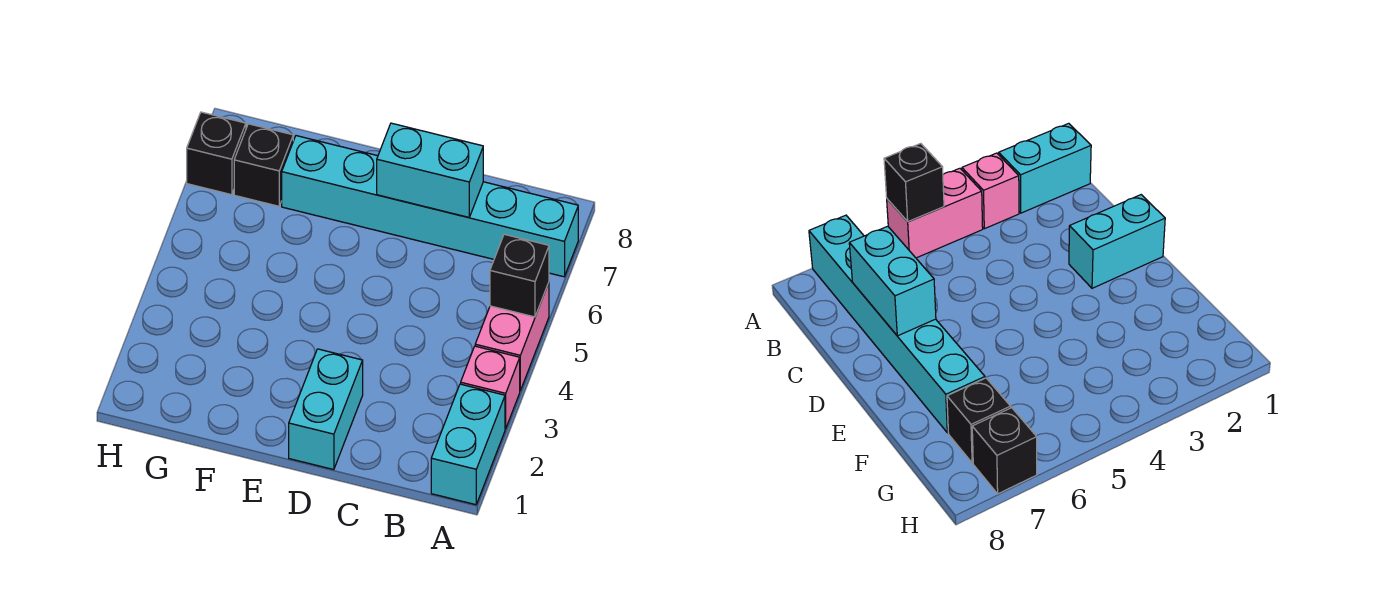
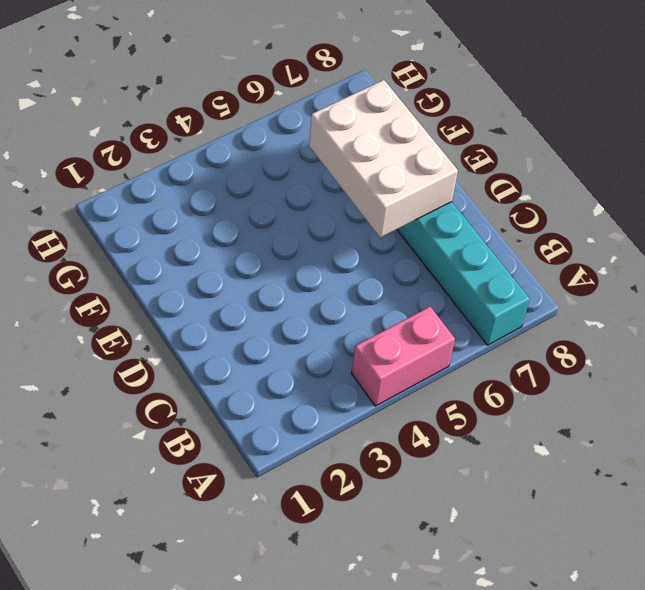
white 2x3 brick [309,80,458,238] -> cyan 1x2 brick [377,123,483,217]
none -> cyan 1x2 brick [431,384,505,505]
none -> pink 1x1 brick [461,346,520,429]

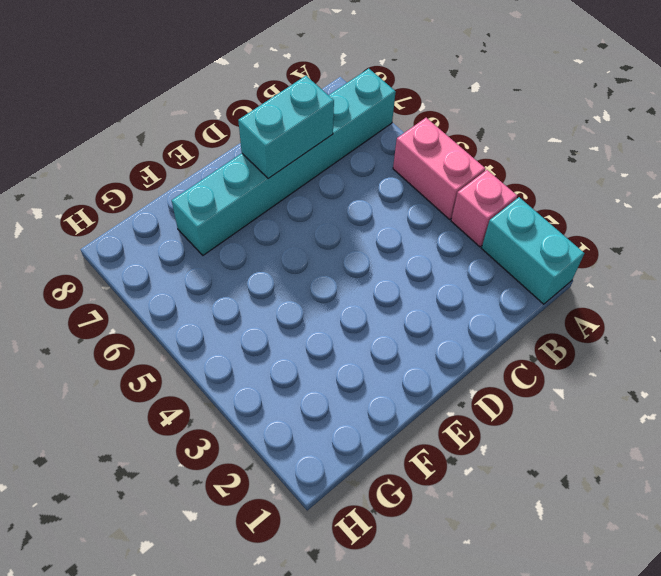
none -> cyan 1x2 brick [289,349,363,470]
none -> black 1x1 brick [234,124,293,206]

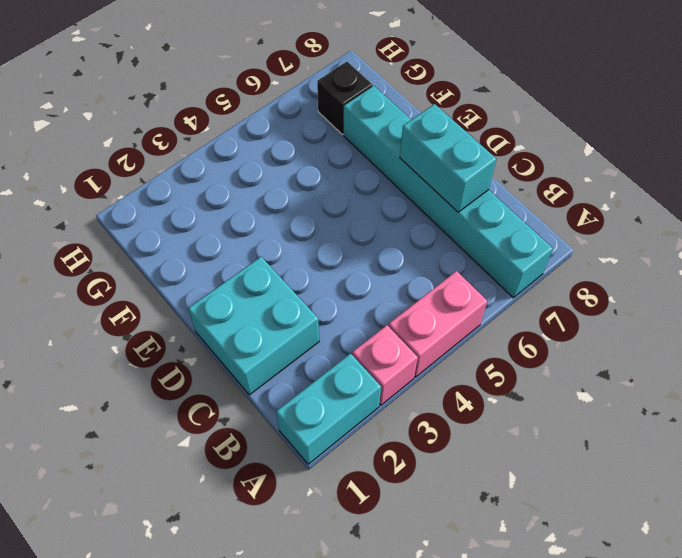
cyan 2x2 brick [188,257,319,395] -> cyan 1x2 brick [289,349,363,470]
none -> black 1x1 brick [187,112,246,195]
none -> black 1x1 brick [490,234,549,317]

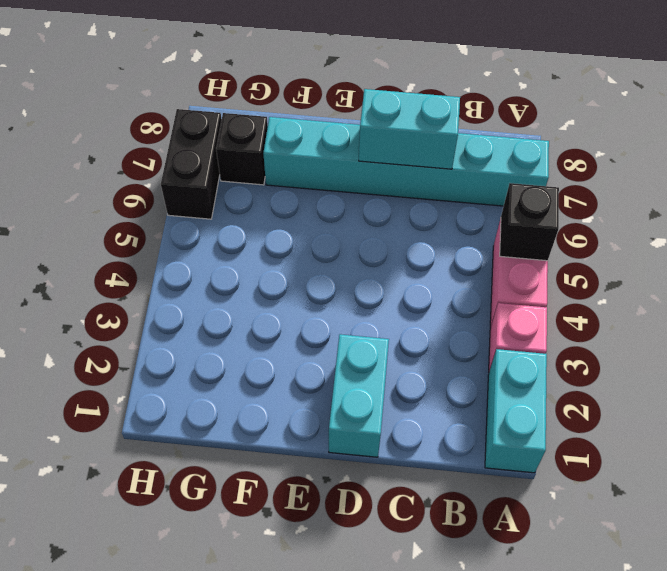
black 1x2 brick [161,109,222,219] -> black 1x1 brick [187,112,246,195]

